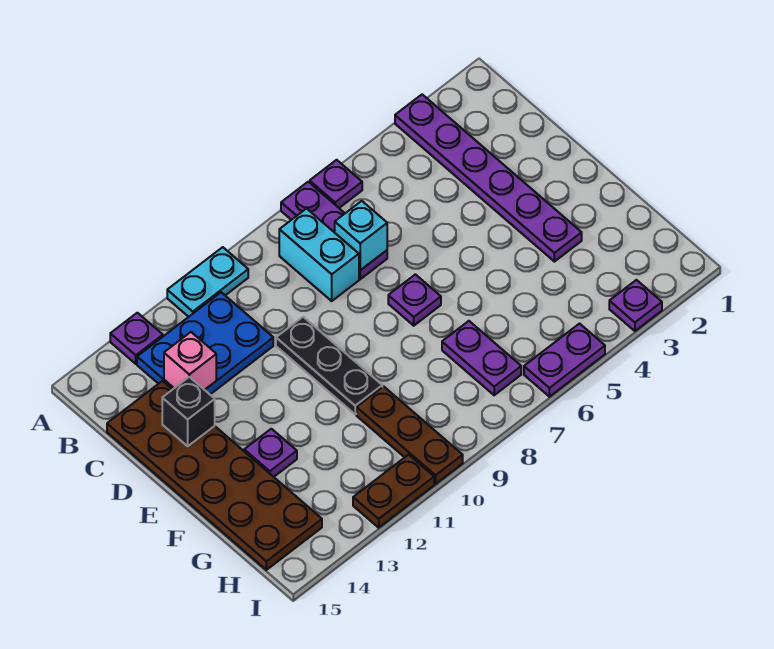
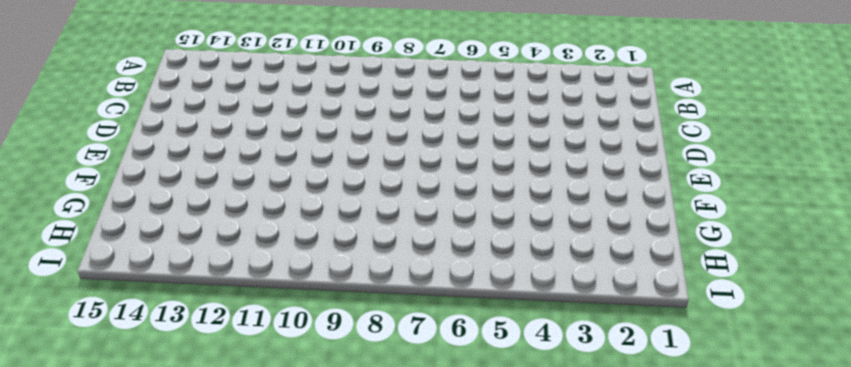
none -> purple 1x6 plate [395,94,582,262]
none -> purple 1x1 plate [310,160,362,208]
none -> purple 1x3 plate [281,182,387,279]

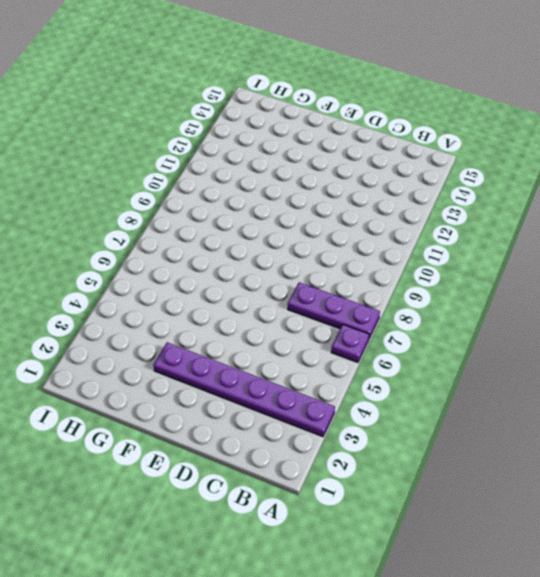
none -> cyan 1x2 plate [167,247,248,317]
none -> purple 1x1 plate [110,313,163,364]
none -> cyan 1x2 brick [279,209,359,301]

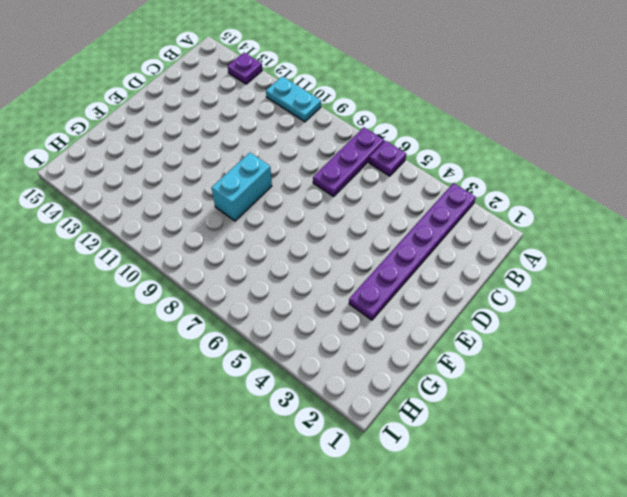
cyan 1x2 brick [212,153,272,221] -> cyan 1x2 brick moved to [279,209,359,301]
none -> blue 2x3 plate [137,292,273,394]
none -> brown 2x6 plate [107,381,322,570]
none -> black 1x3 plate [276,317,382,414]

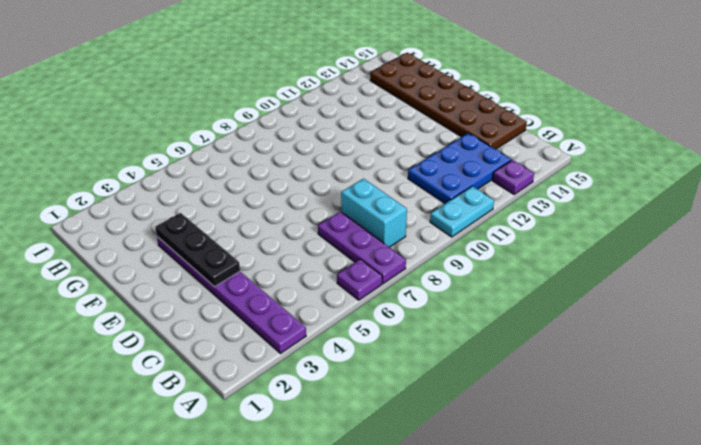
black 1x3 plate [155,213,240,287] -> black 1x3 plate moved to [276,317,382,414]
none -> purple 1x1 plate [388,274,441,326]
none -> purple 1x1 plate [244,429,297,477]
none -> purple 1x2 plate [442,321,521,395]

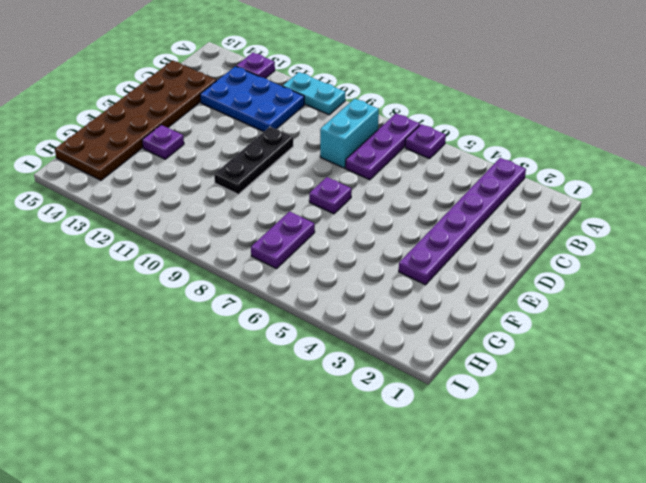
none -> brown 1x3 plate [356,386,463,484]
none -> purple 1x1 plate [609,280,662,331]
none -> purple 1x2 plate [524,324,605,397]

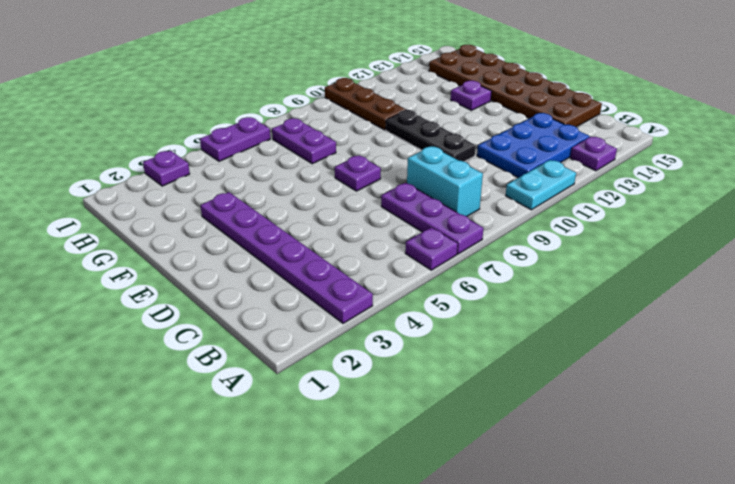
none -> brown 1x2 plate [353,455,434,528]
none -> cyan 1x1 brick [335,201,387,270]
none -> pink 1x1 brick [164,332,216,390]

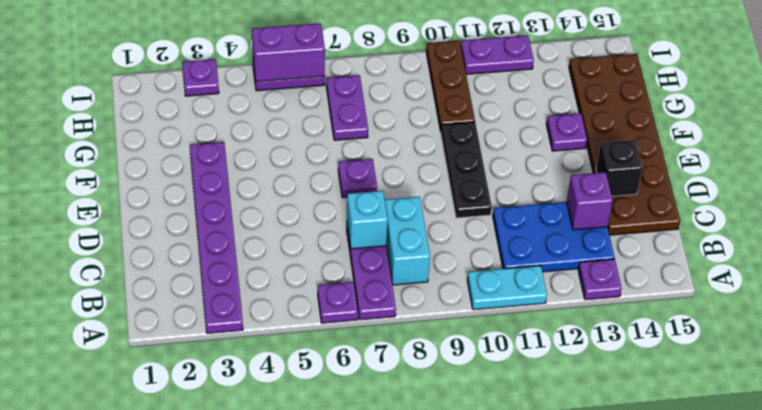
purple 1x1 brick [567,172,613,230] -> pink 1x1 brick [164,332,216,390]
purple 1x2 brick [252,23,325,82] -> none
purple 1x2 plate [461,35,534,74] -> brown 1x2 plate [353,455,434,528]

